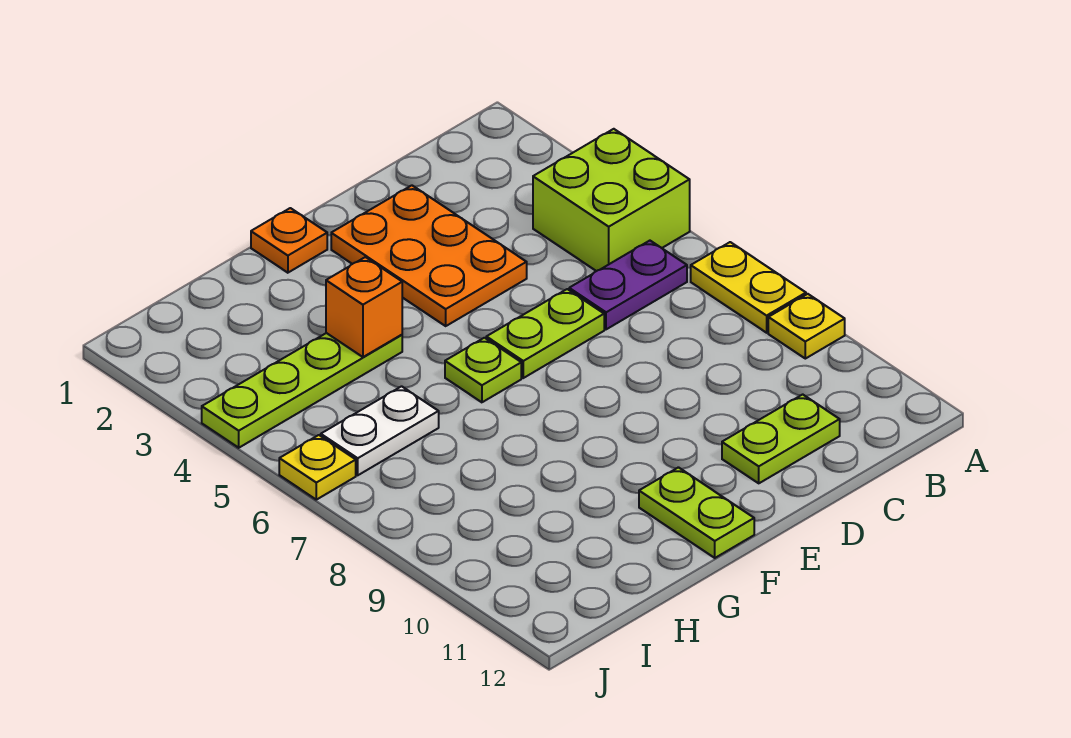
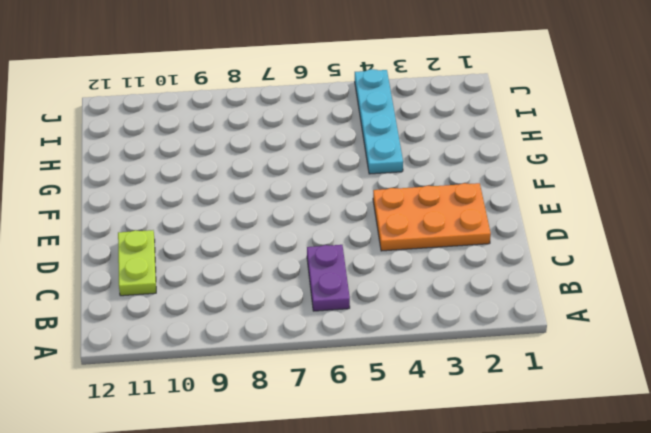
cyan 1x4 plate [355,69,403,174] -> lime 1x4 plate [202,333,402,448]
none -> lime 2x2 brick [533,129,690,271]
none -> yellow 1x2 plate [691,242,806,333]
none -> yellow 1x1 plate [768,294,845,359]

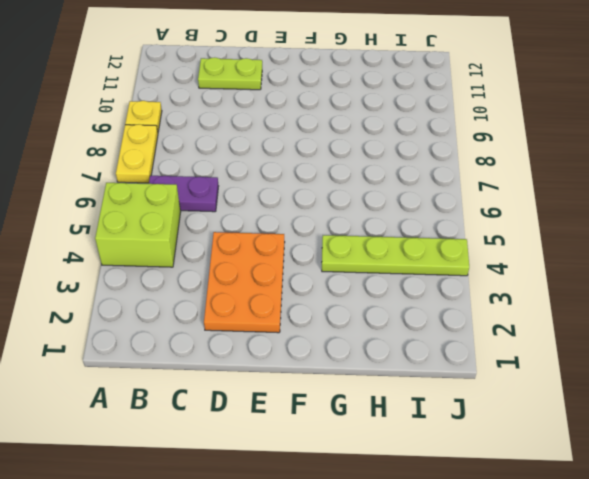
none -> lime 1x2 plate [486,289,604,378]
none -> orange 1x1 plate [251,208,327,273]
none -> lime 1x1 plate [445,338,521,402]

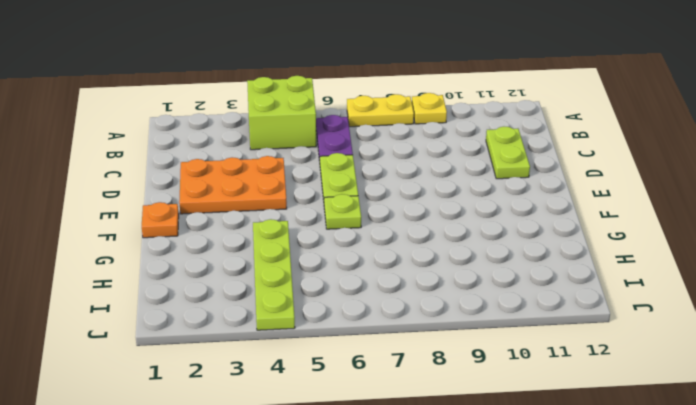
none -> lime 1x2 plate [639,467,754,558]
none -> white 1x2 plate [321,386,439,475]
none -> yellow 1x1 plate [279,435,356,500]

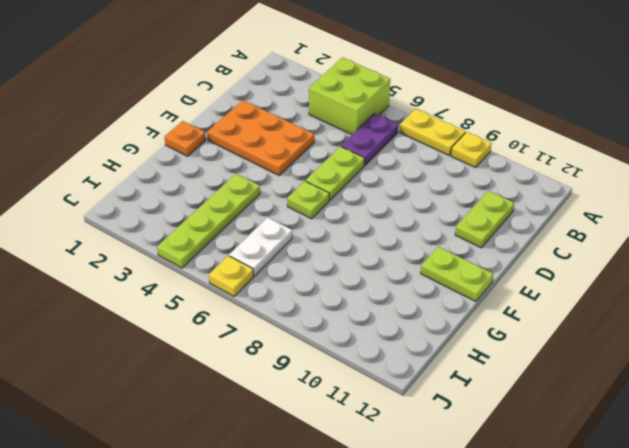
none -> orange 1x1 brick [326,257,402,357]

